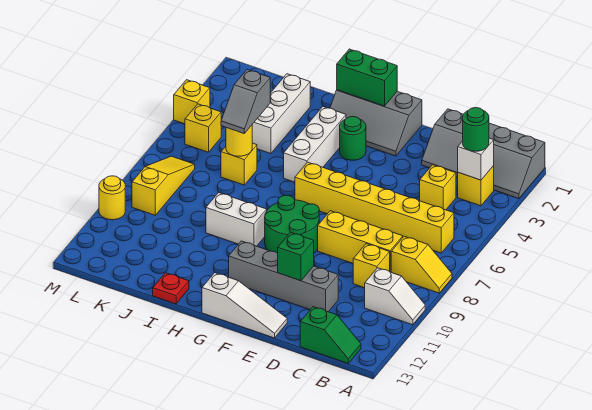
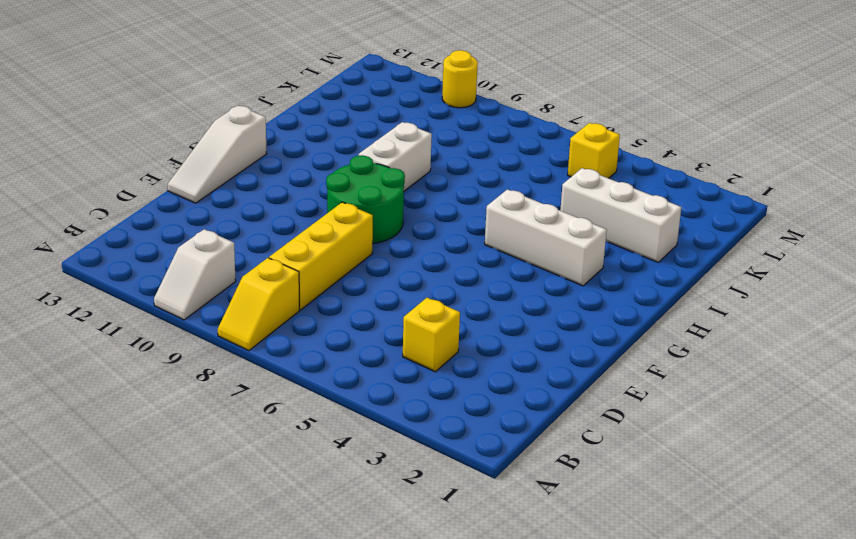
none -> grey 2x4 slope [422,109,545,199]
none -> yellow 1x1 brick [458,166,494,206]
none -> yellow 1x6 brick [295,162,454,253]

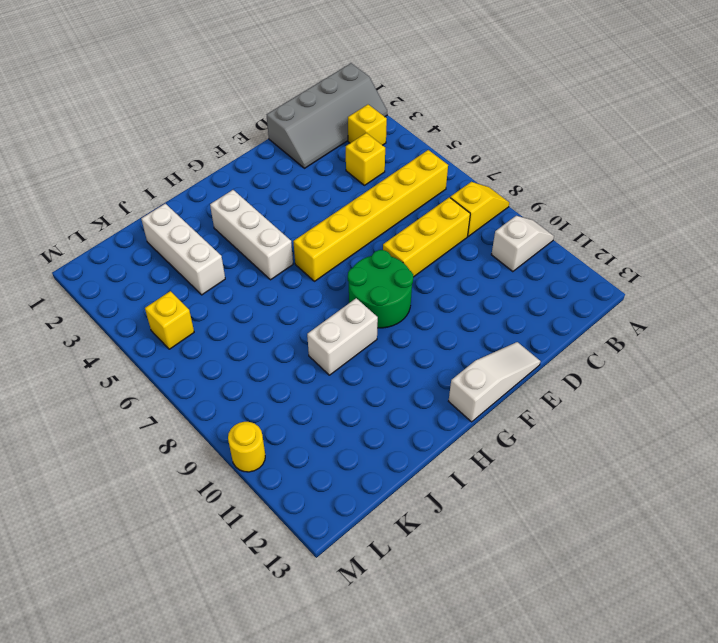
none -> green 1x2 slope [300,307,361,363]
none -> yellow 1x1 brick [353,244,390,288]
none -> grey 1x4 brick [229,241,338,312]

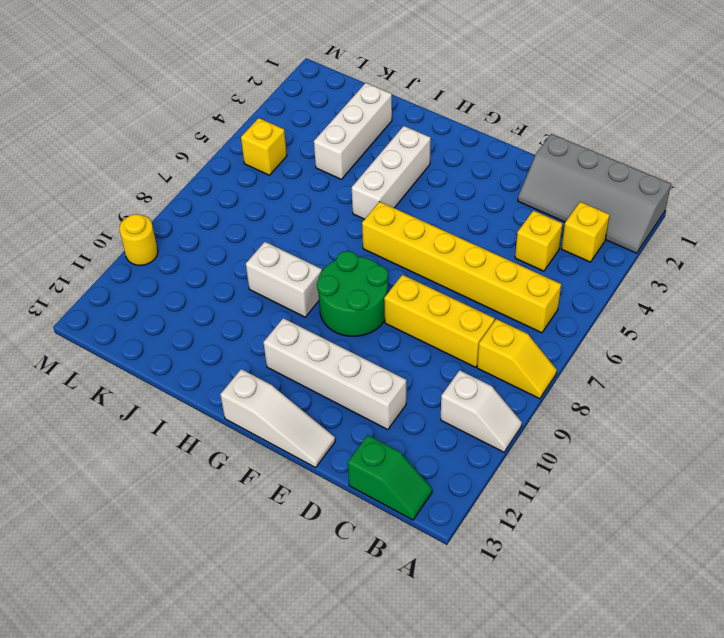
white 1x4 brick [263,318,406,430] -> grey 1x4 brick [229,241,338,312]
none -> yellow 1x1 brick [353,244,390,288]
none -> grey 2x3 slope [330,90,422,156]
none -> green 1x1 round brick [340,117,366,160]

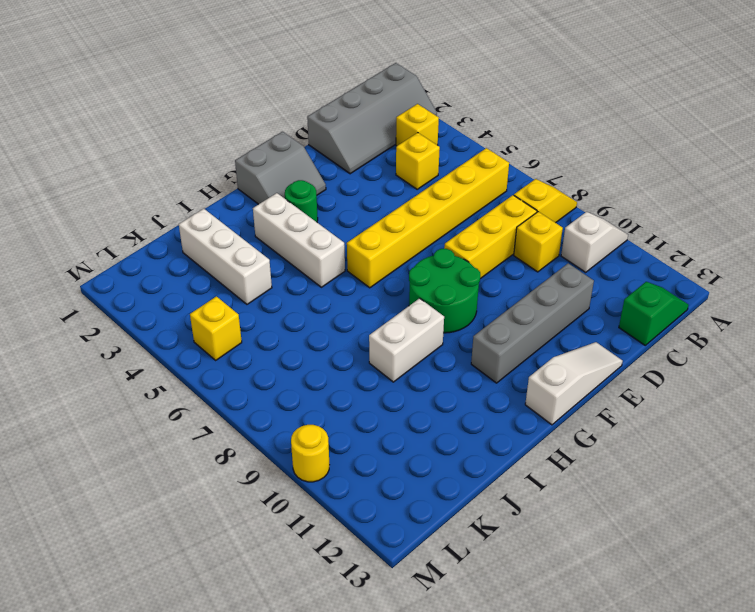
grey 2x2 slope [235,132,326,204] -> grey 2x3 slope [330,90,422,156]
none -> red 1x1 plate [153,273,189,304]
none -> yellow 1x1 brick [221,143,257,185]
none -> yellow 1x3 slope [132,156,195,215]

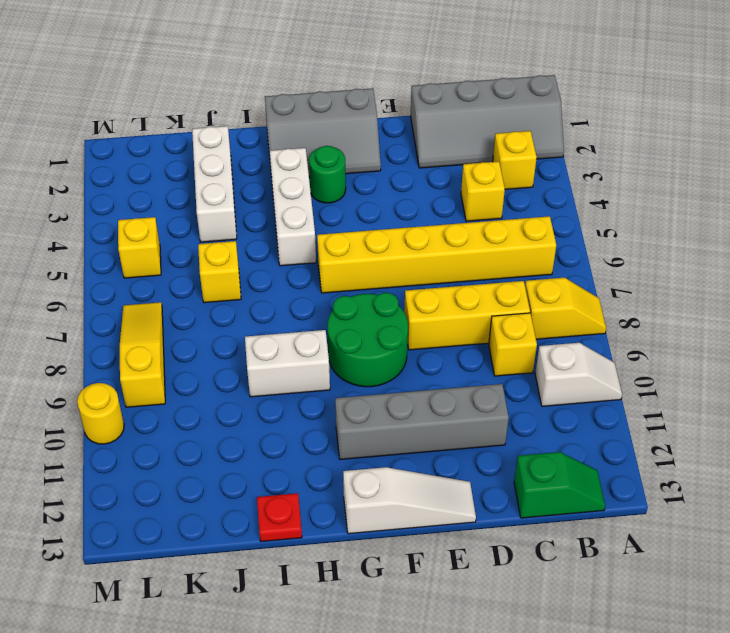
none -> yellow 1x1 brick [174,80,210,124]
none -> white 1x1 brick [458,138,494,180]
none -> green 1x1 brick [278,232,314,281]

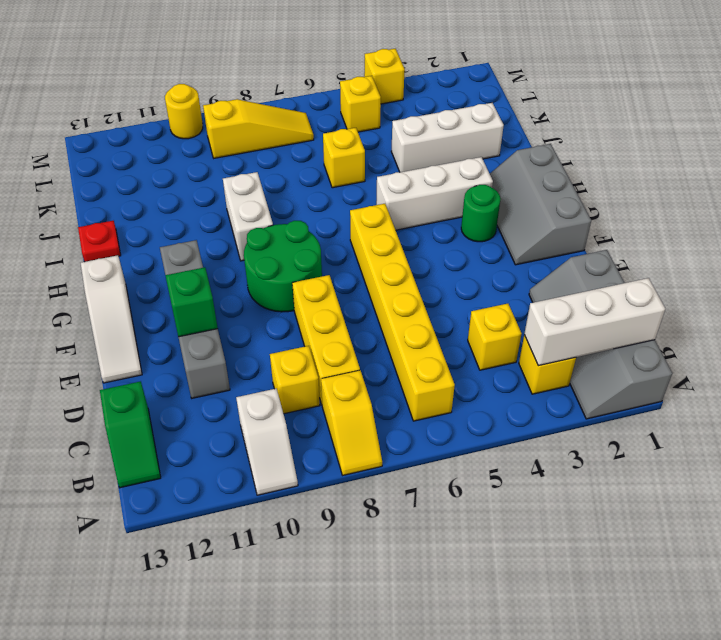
white 1x3 brick [524,278,665,366] -> white 1x1 brick [458,138,494,180]
none -> green 1x2 brick [337,49,397,106]
none -> yellow 1x1 round brick [226,125,252,156]
none -> green 1x1 round brick [463,108,489,151]

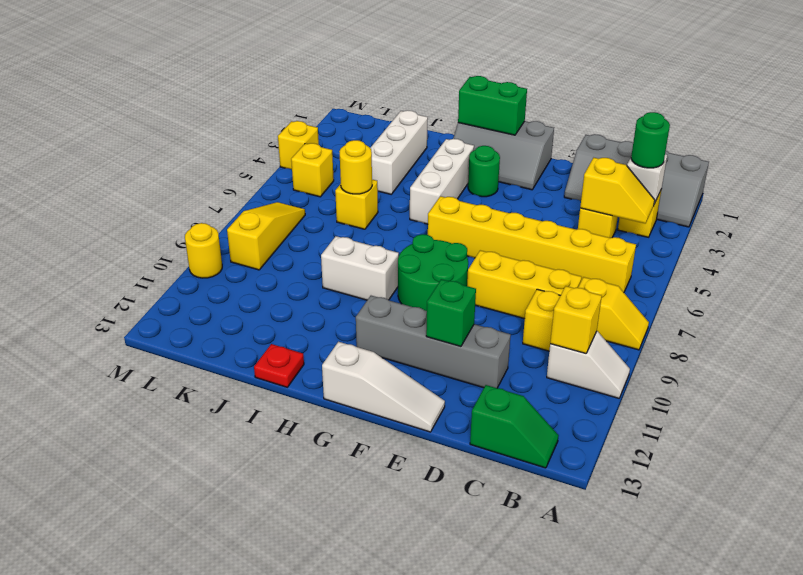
yellow 1x2 slope [580,158,655,223] -> none
yellow 1x1 brick [550,286,602,353] -> none
none -> grey 1x2 slope [221,70,270,133]

